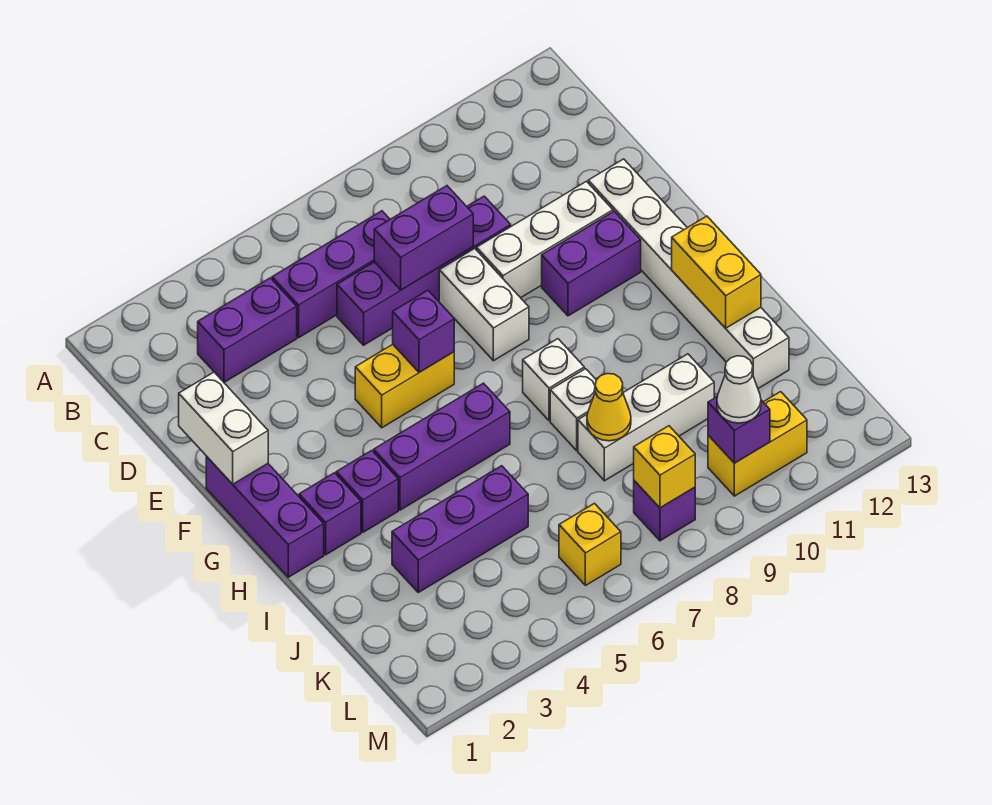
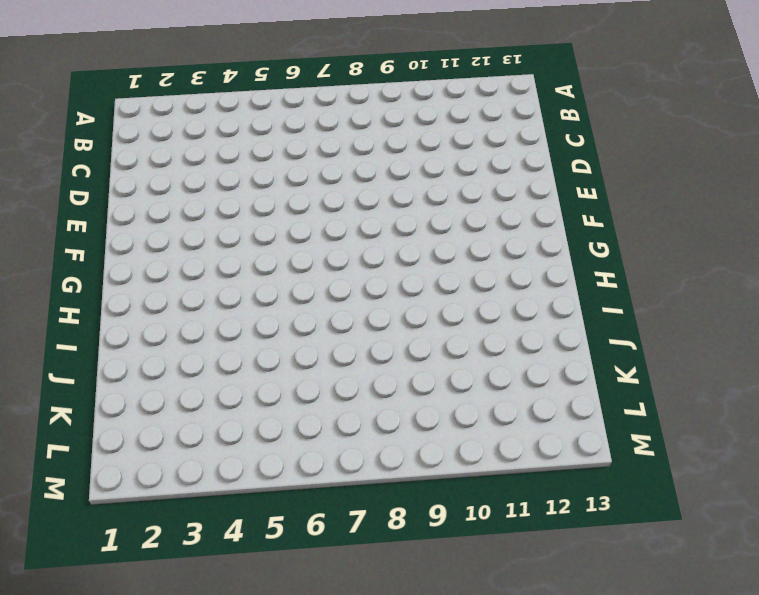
none -> purple 1x2 brick [198,278,297,382]
none -> purple 1x3 brick [272,211,390,338]
none -> purple 1x4 brick [337,196,511,345]

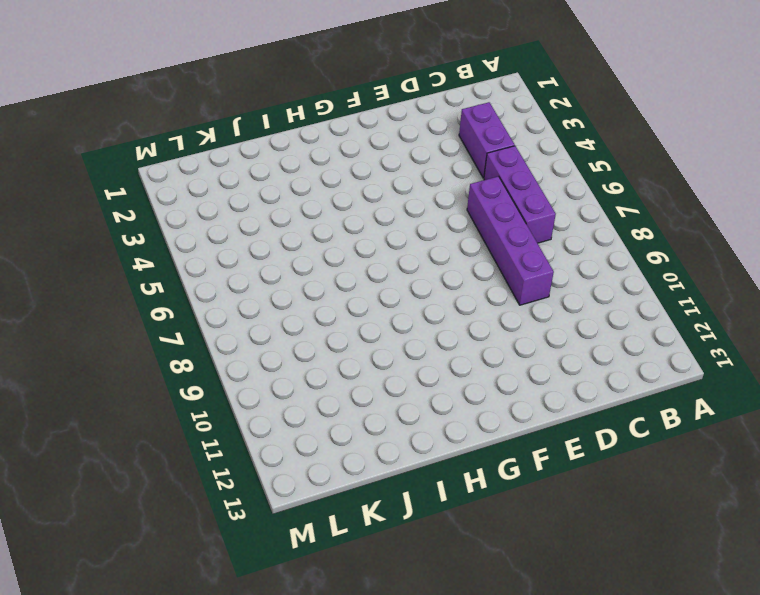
none -> white 1x2 brick [439,248,529,361]
none -> white 1x3 brick [477,181,613,298]
none -> white 1x6 brick [588,159,789,388]

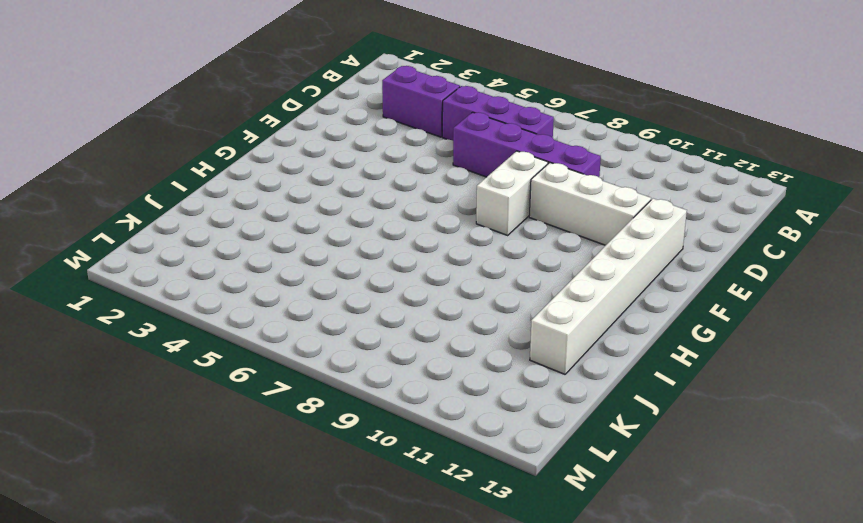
none -> purple 1x3 brick [206,457,324,577]
none -> yellow 1x2 brick [355,344,454,428]
none -> purple 1x2 brick [542,212,641,316]

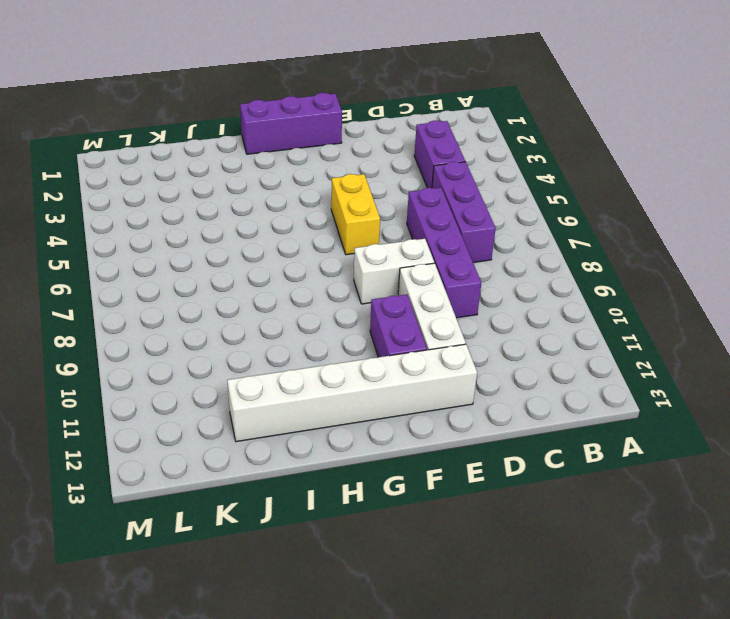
none -> purple 1x1 brick [299,473,361,555]
none -> purple 1x1 brick [336,450,398,532]
none -> purple 1x3 brick [374,383,510,510]

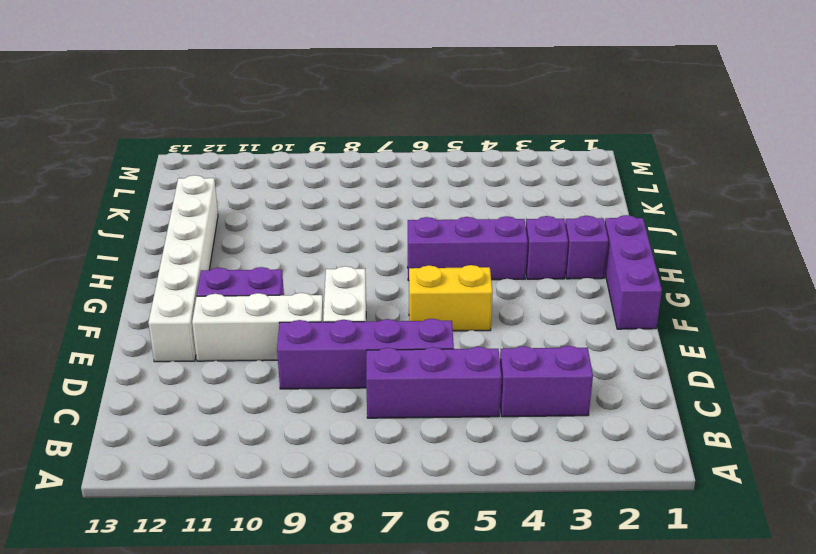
none -> white 1x1 brick [523,339,584,421]
none -> white 1x1 brick [550,369,596,451]
none -> purple 1x3 brick [392,466,528,592]

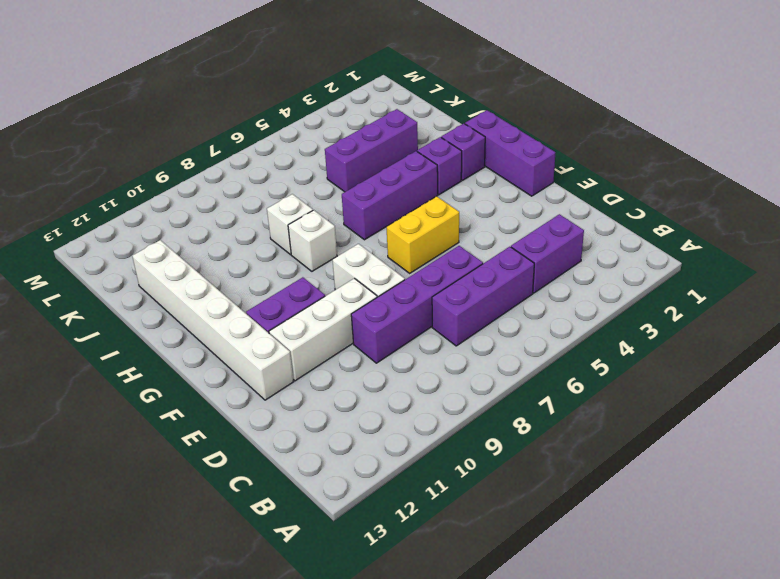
none -> white 1x3 brick [578,354,714,481]
none -> yellow 1x1 brick [559,503,621,586]
none -> purple 1x1 brick [634,481,695,541]

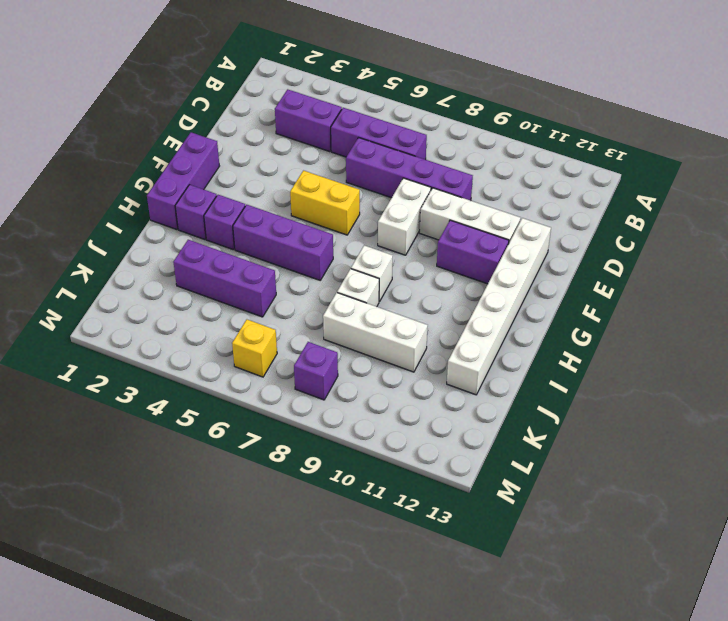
none -> yellow 1x2 brick [708,392,807,496]
none -> purple 1x2 brick [374,186,473,290]
none -> white 1x2 brick [179,372,268,484]

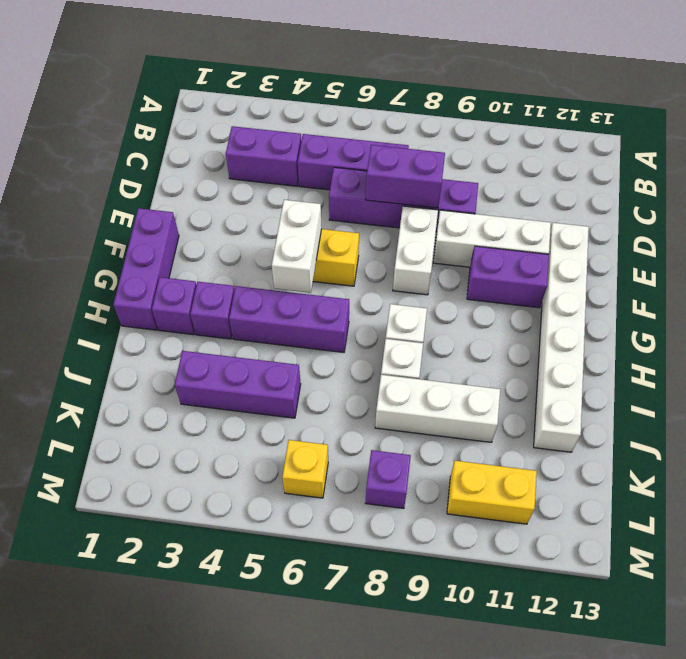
white 1x2 brick [272,200,322,293] -> white 1x2 brick moved to [179,372,268,484]
none -> purple 1x1 brick [393,290,454,372]
none -> yellow 1x2 brick [672,216,761,328]
none -> yellow 1x1 cone [587,374,631,441]

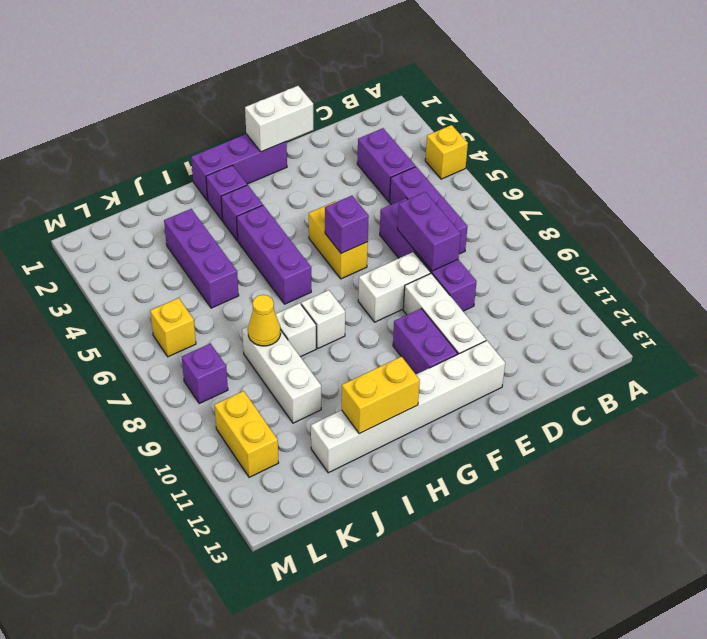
yellow 1x1 brick [425,125,468,179] -> yellow 1x1 brick moved to [634,426,695,508]
none -> purple 1x1 brick [708,397,770,463]
none -> white 1x1 cone [717,356,761,423]

